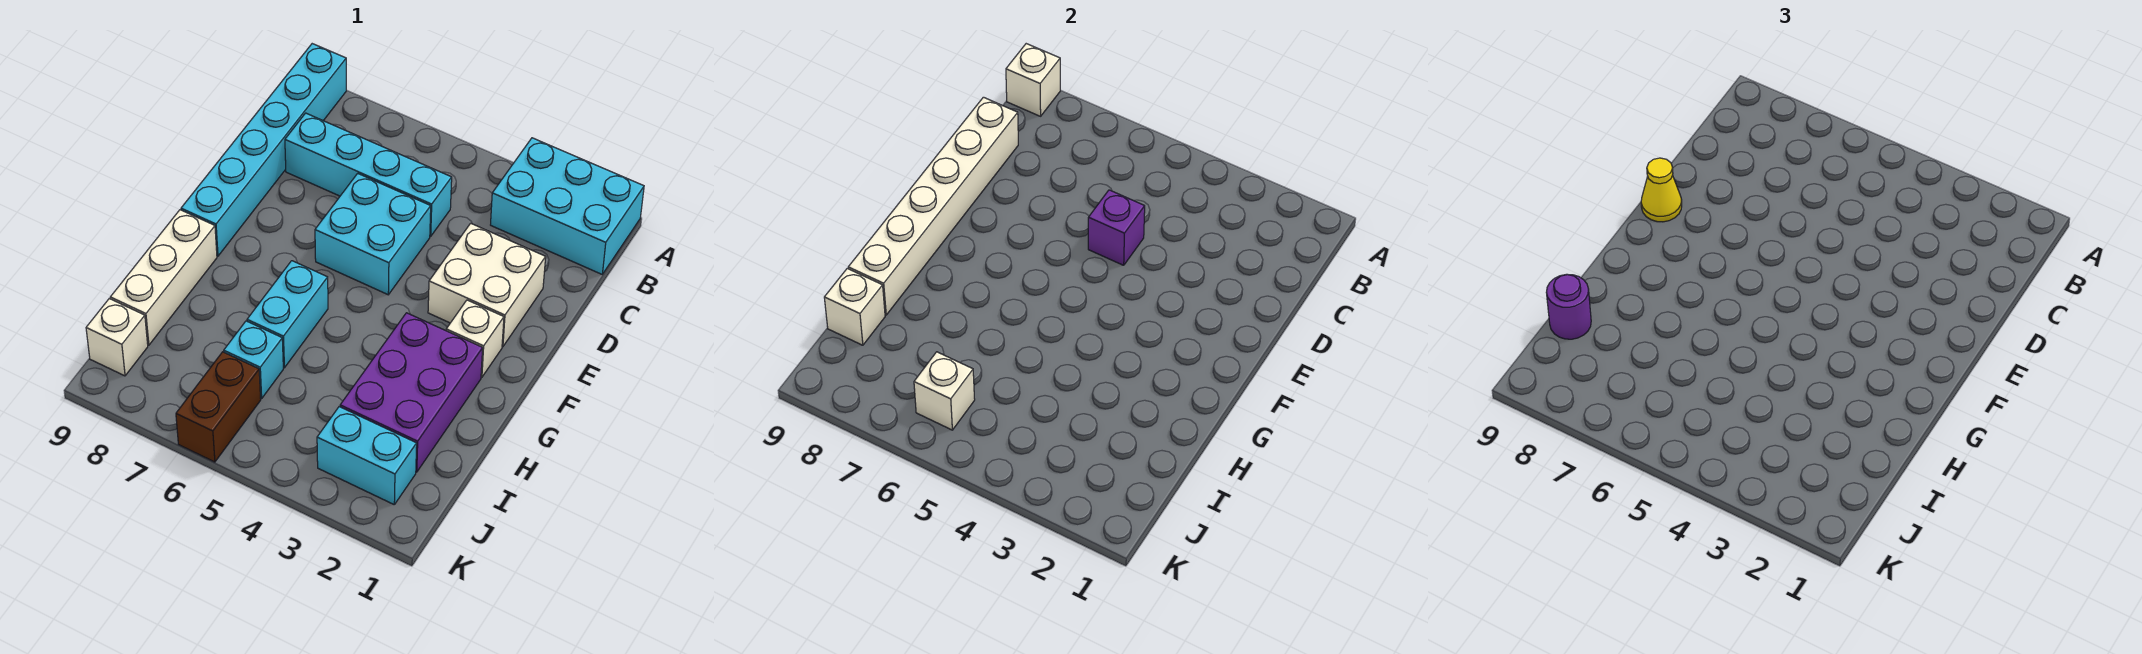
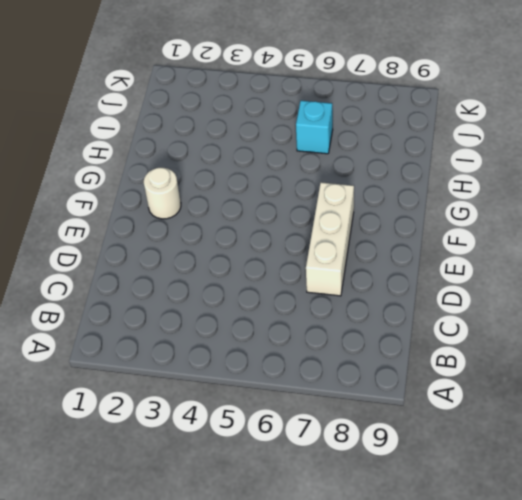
white 1x3 brick [306,182,354,296] -> white 1x3 brick moved to [110,210,217,345]
white 1x1 round brick [144,168,181,219] -> white 1x1 brick [446,300,504,377]
none -> cyan 2x3 brick [491,138,644,274]
none -> cyan 1x6 brick [181,44,346,256]
none -> cyan 1x4 brick [285,113,452,236]

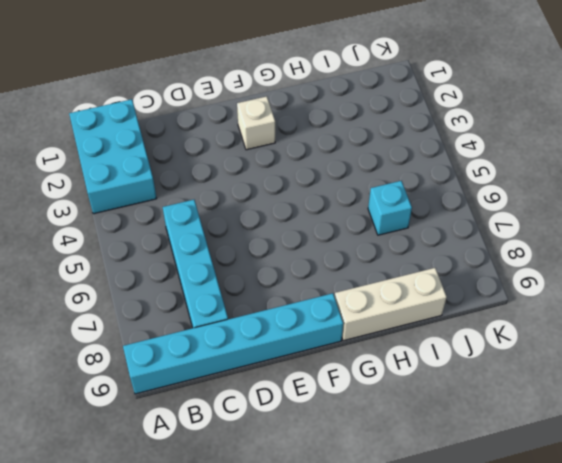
none -> white 2x2 brick [428,223,546,347]
none -> cyan 2x2 brick [315,173,431,295]
none -> purple 2x3 brick [340,313,483,472]

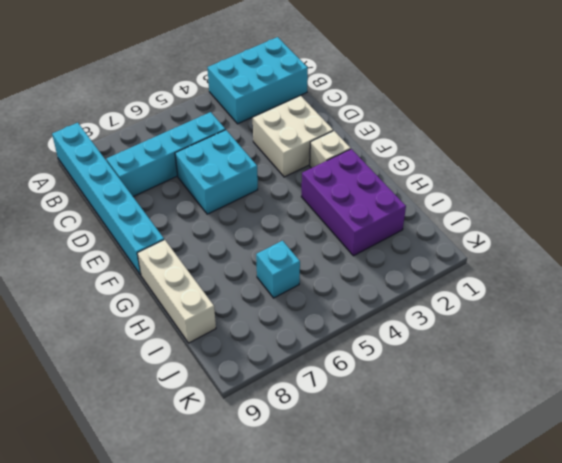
none -> cyan 1x2 brick [247,261,328,368]
none -> cyan 1x2 brick [317,407,417,504]
none -> brown 1x2 brick [176,352,261,462]

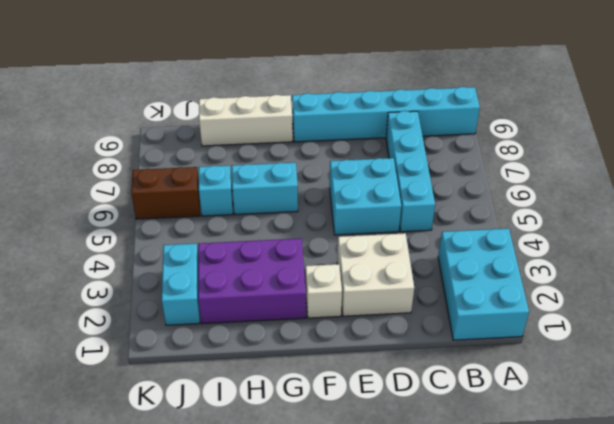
none -> white 1x1 brick [86,299,148,376]
none -> white 1x1 brick [1006,44,1060,116]
none -> white 1x6 brick [848,97,1018,315]

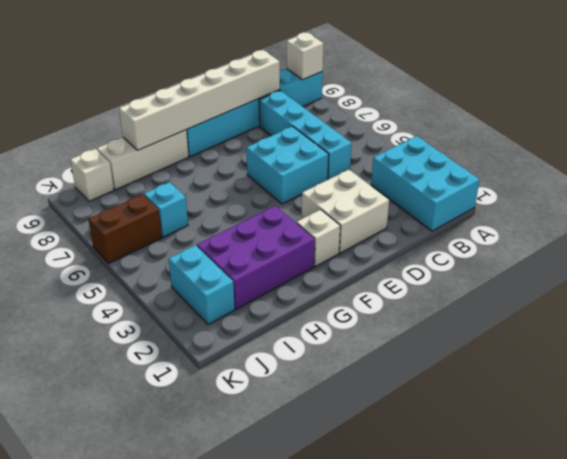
none -> cyan 1x2 brick [247,261,328,368]
none -> purple 1x1 brick [1088,190,1145,265]
none -> white 1x1 brick [824,269,885,345]

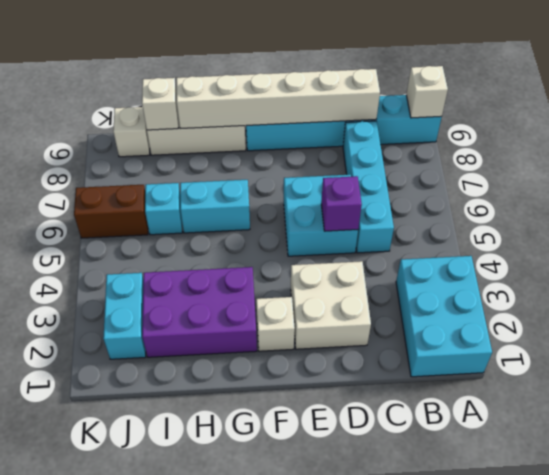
none -> white 1x1 brick [914,352,975,430]
none -> yellow 1x1 cone [1641,158,1682,222]
none -> purple 1x1 round brick [1546,274,1591,339]

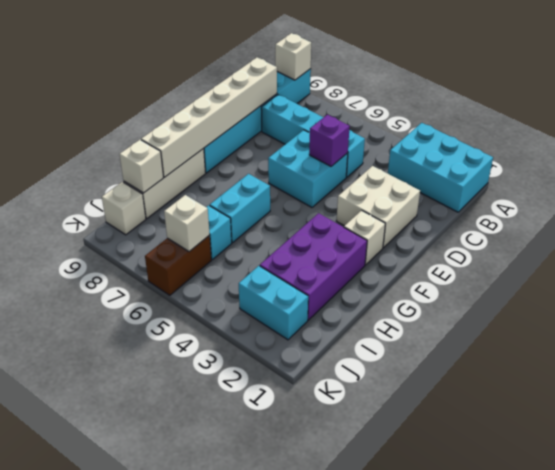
none -> yellow 1x1 cone [1641,158,1682,222]
none -> purple 1x1 round brick [1546,274,1591,339]

